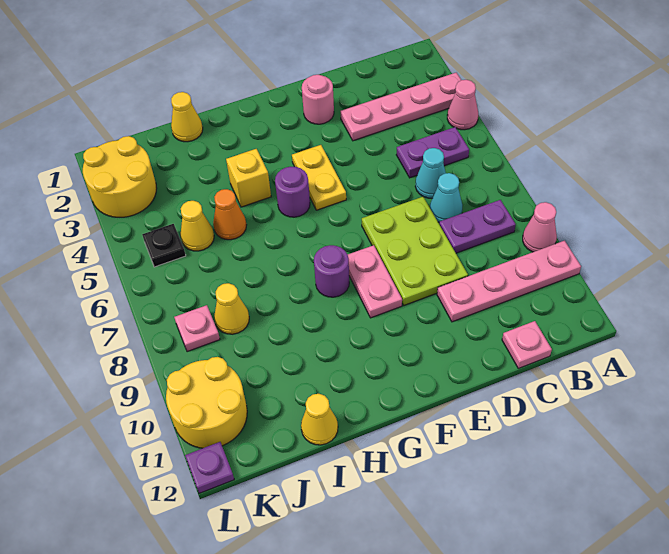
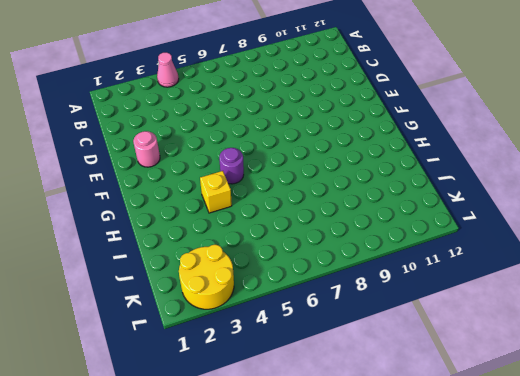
none -> pink 1x4 plate [341,73,461,141]
none -> pink 1x1 cone [523,202,557,252]
none -> pink 1x4 plate [437,241,581,322]

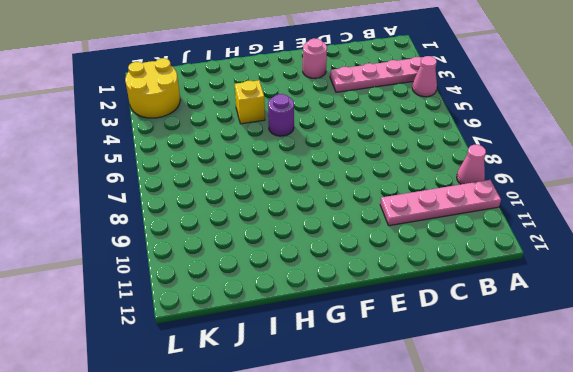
none -> purple 1x2 plate [396,127,469,178]
none -> purple 1x2 plate [439,200,516,253]
none -> cyan 1x1 cone [415,148,446,198]

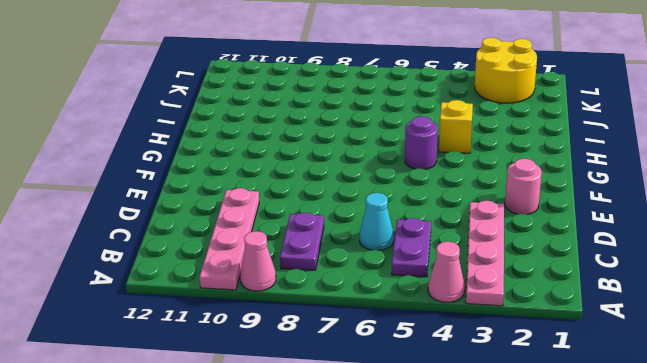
none -> cyan 1x1 cone [430,173,463,222]
none -> pink 1x1 plate [502,321,552,368]
none -> lime 2x3 plate [362,197,468,305]

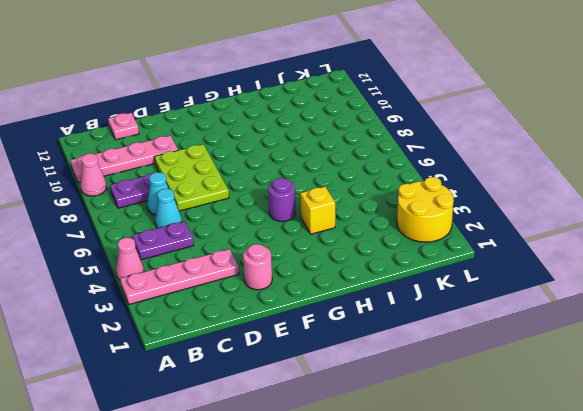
none -> yellow 1x2 plate [292,145,346,210]
none -> pink 1x2 plate [348,245,402,318]
none -> purple 1x1 round brick [314,245,349,297]

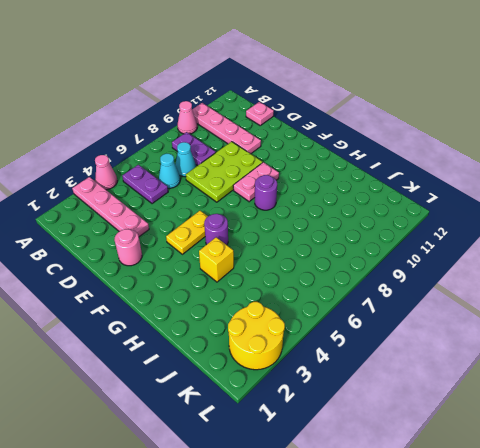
none -> yellow 1x1 cone [171,92,203,142]
none -> orange 1x1 cone [213,189,246,240]
none -> yellow 1x1 cone [301,394,338,445]

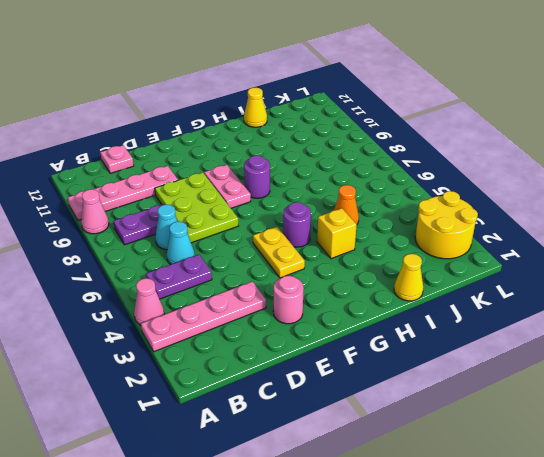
none -> yellow 1x1 cone [181,201,214,251]
none -> yellow 1x1 cone [214,283,249,334]
none -> black 1x1 plate [142,224,186,267]

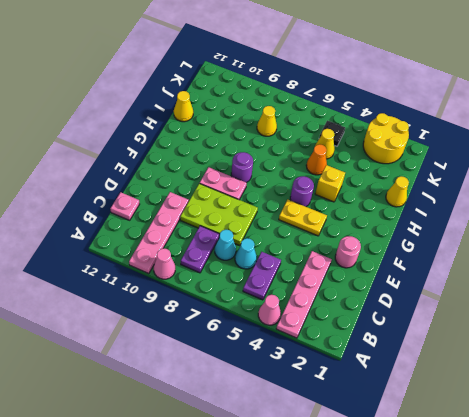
none -> pink 1x1 plate [174,305,220,352]
none -> yellow 2x2 round brick [166,357,247,448]
none -> purple 1x1 plate [185,442,234,493]

